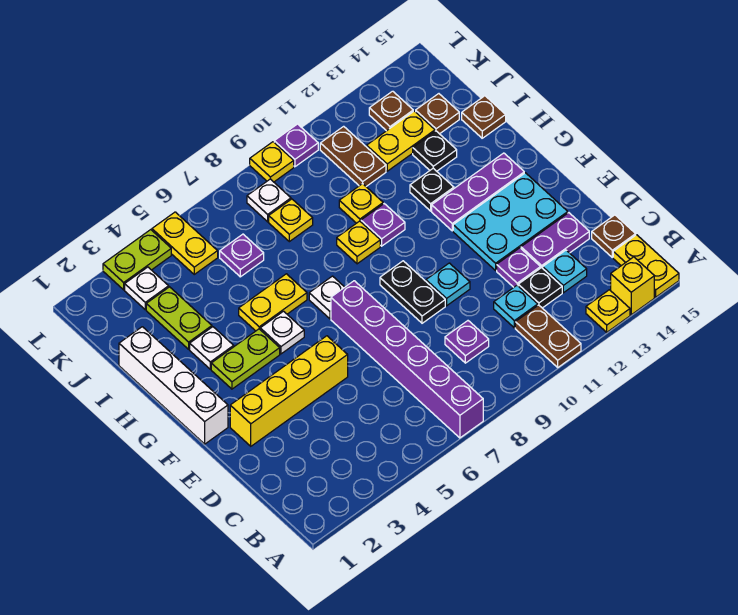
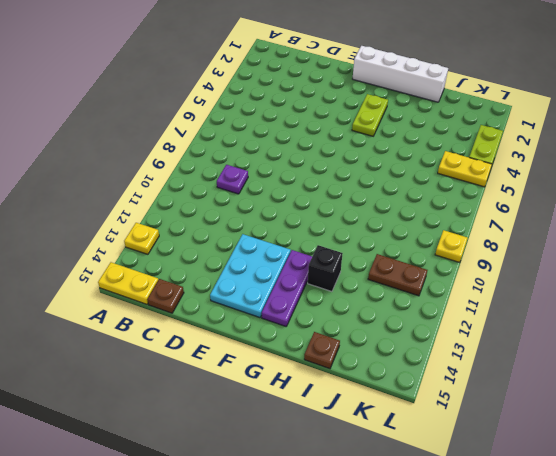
black 1x1 brick [308,245,343,292] -> black 1x1 plate [410,168,454,211]
none -> purple 1x6 brick [331,281,483,438]
none -> brown 1x2 plate [515,305,581,367]
none -> yellow 1x1 brick [611,257,654,315]
none -> cyan 1x1 plate [494,285,538,328]

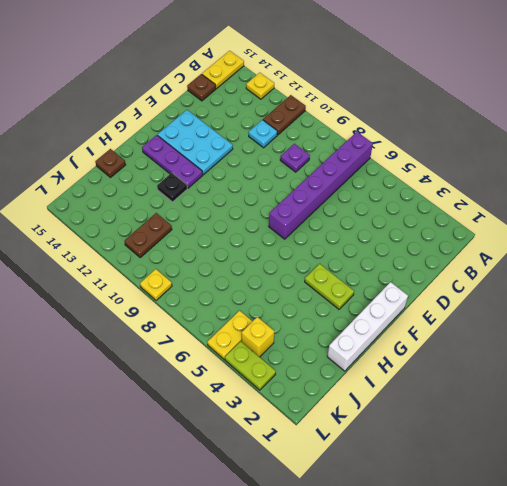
yellow 1x1 brick [242,317,274,357] -> yellow 1x1 brick moved to [611,257,654,315]
none -> black 1x1 plate [518,268,562,308]
none -> cyan 1x1 plate [543,250,587,293]
none -> purple 1x1 plate [497,248,541,287]
none -> purple 1x2 plate [521,213,589,268]

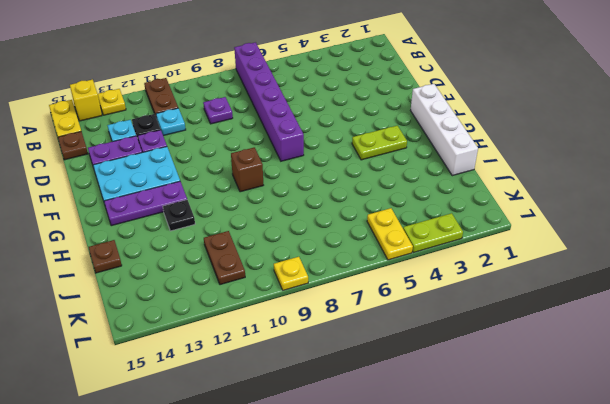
brown 1x1 brick [231,147,263,192] -> none
none -> yellow 1x4 brick [230,336,348,446]
none -> black 1x2 plate [380,261,445,323]
none -> cyan 1x1 plate [426,263,470,306]
none -> white 1x1 plate [260,311,304,354]

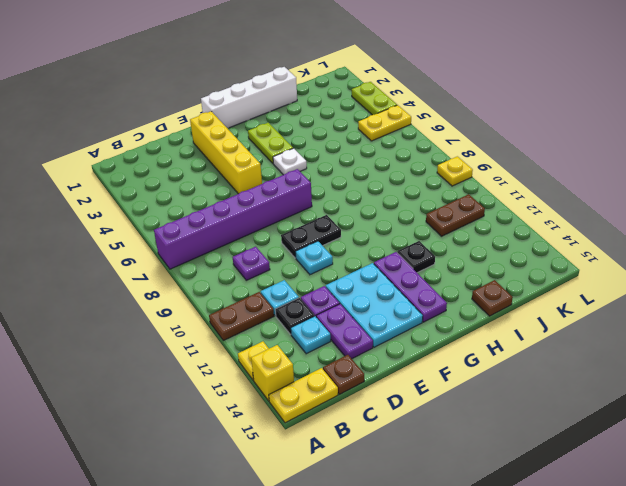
none -> white 1x1 plate [309,276,345,319]
none -> white 1x1 plate [190,327,234,369]
none -> yellow 1x2 plate [239,274,307,331]
none -> yellow 1x1 plate [337,221,380,264]

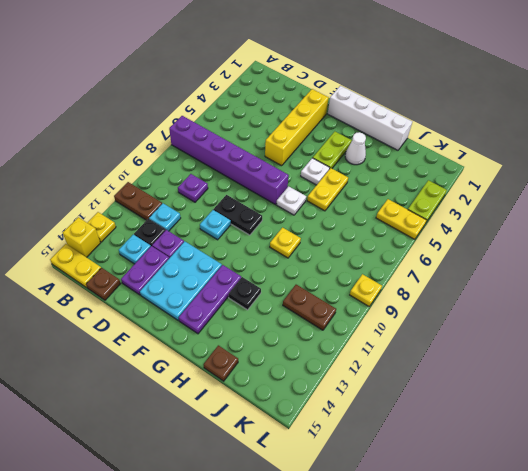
white 1x1 cone [345,132,366,165] -> white 1x1 plate [190,327,234,369]
none -> purple 1x1 plate [361,204,405,246]
none -> lime 1x2 plate [146,287,212,349]
none -> yellow 1x1 plate [339,184,383,223]
none -> black 1x1 plate [413,131,457,171]

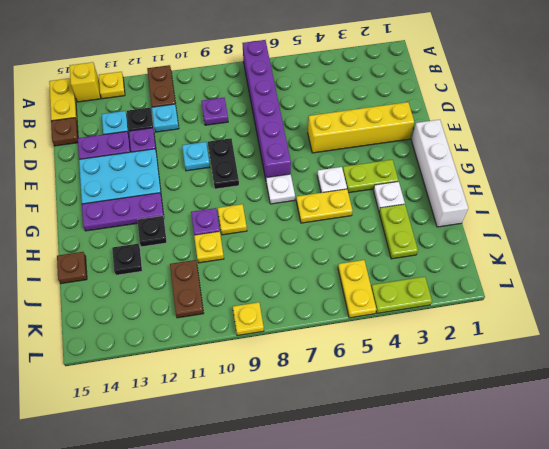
none -> purple 1x1 plate [220,234,264,277]
none -> yellow 1x1 plate [269,199,313,242]
none -> yellow 1x2 plate [367,111,435,171]
none -> brown 1x1 plate [416,94,459,134]

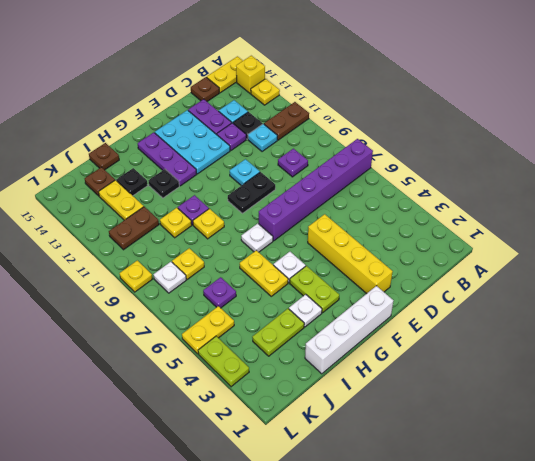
none -> white 1x1 plate [125,267,169,310]
none -> brown 1x1 plate [369,91,413,131]
none -> purple 1x1 plate [274,124,318,167]

